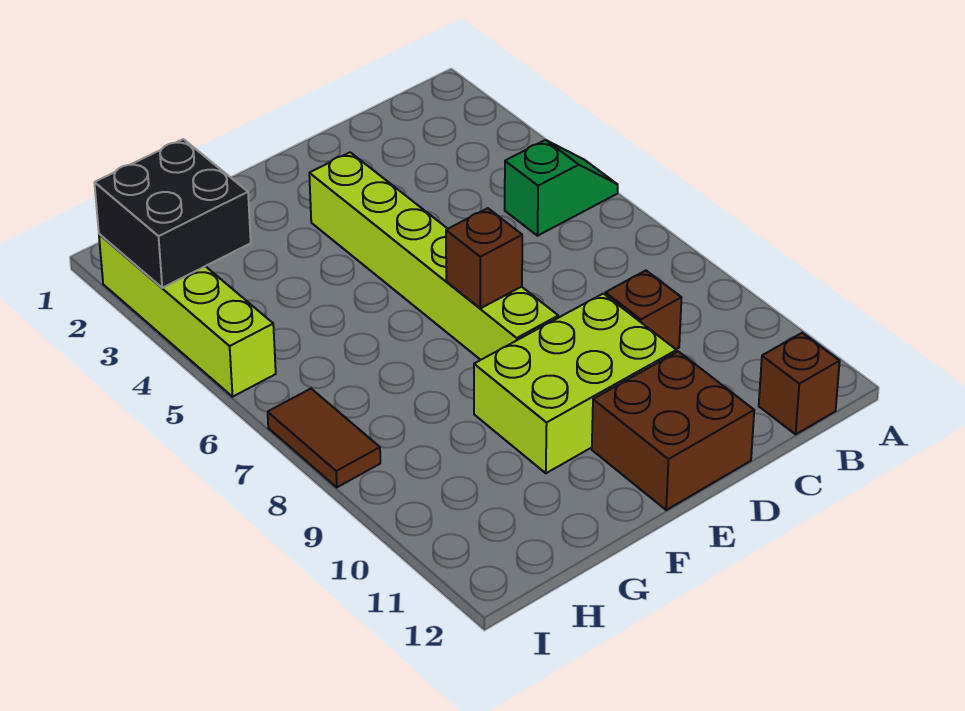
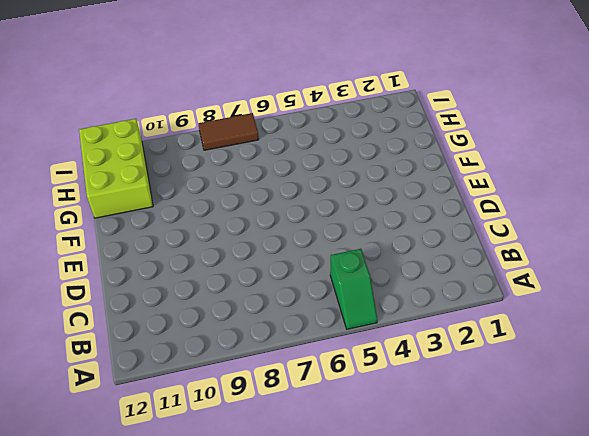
lime 2x3 brick [79,119,153,218] -> lime 2x3 brick moved to [474,294,677,473]
none -> brown 1x1 brick [759,333,840,434]
none -> brown 1x1 brick [605,271,681,349]

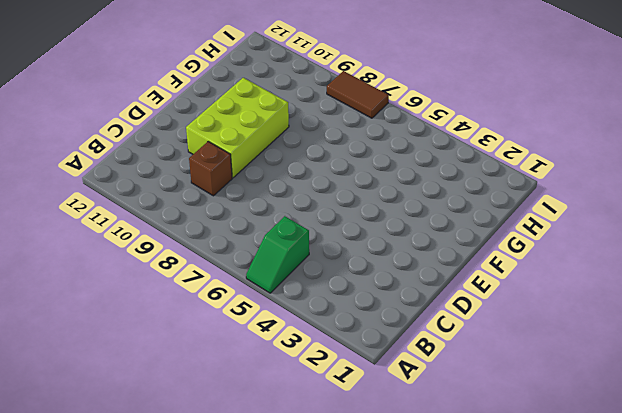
none -> brown 1x1 brick [759,333,840,434]
none -> brown 2x2 brick [592,352,754,510]

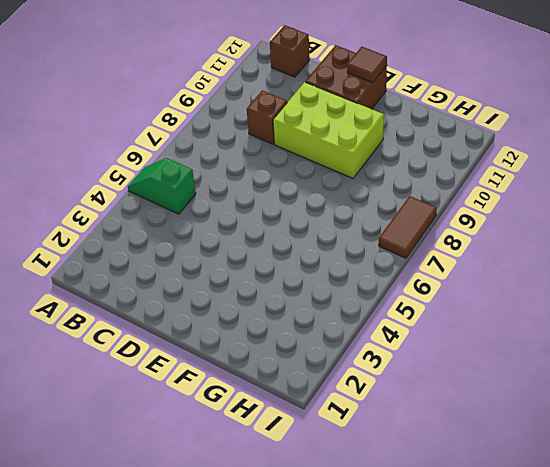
brown 1x1 tile [347,47,387,83] -> none
none -> lime 1x6 brick [309,152,558,360]
none -> lime 1x4 brick [99,234,276,397]

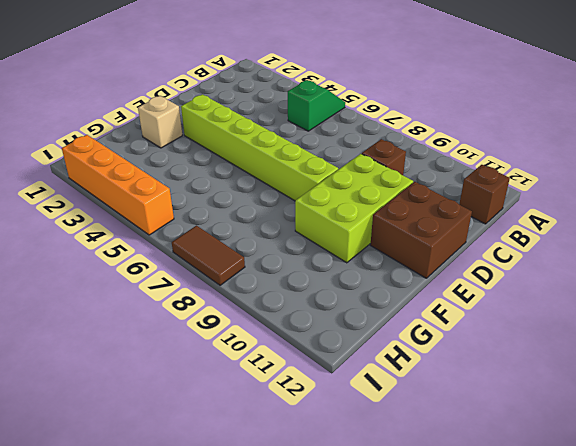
tan 1x1 brick [138,96,182,148] -> none
orange 1x4 brick [62,135,174,235] -> lime 1x4 brick [99,234,276,397]
none -> brown 1x1 brick [446,208,522,308]
none -> black 2x2 brick [94,139,251,288]

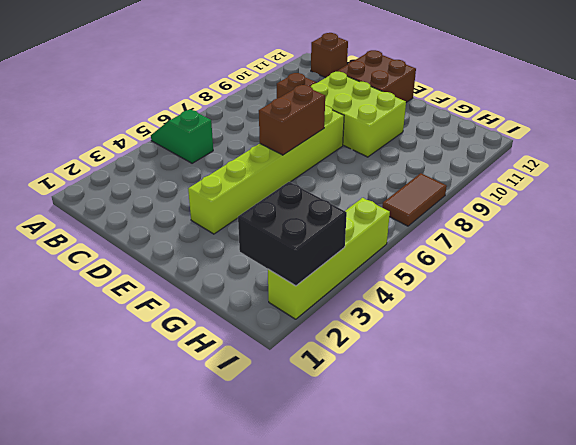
brown 1x2 brick [259,85,325,155] -> brown 1x1 brick [446,208,522,308]

